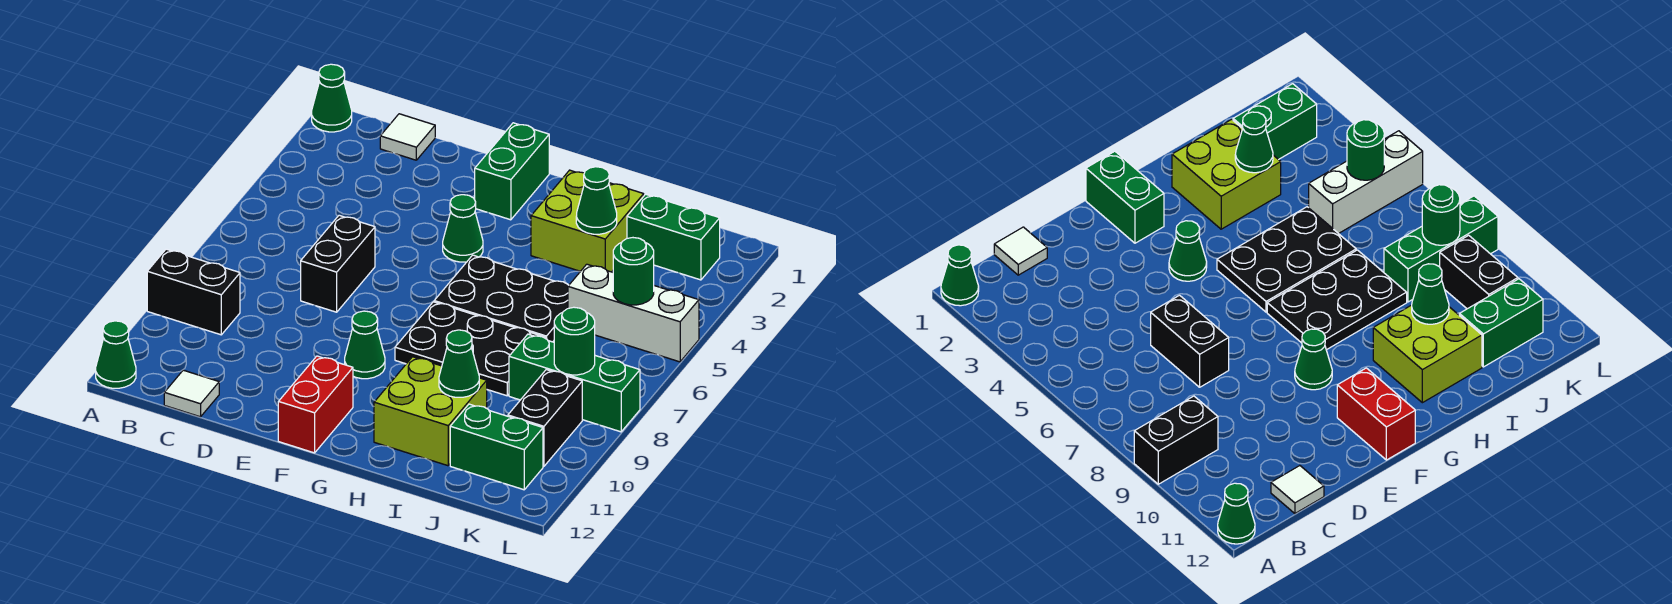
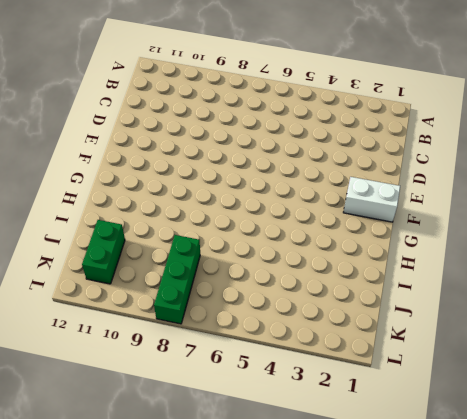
white 1x2 brick [343,177,400,222] -> green 1x2 brick [475,123,549,220]
none -> green 1x1 cone [312,64,352,132]
none -> black 1x2 brick [147,249,240,335]
none -> green 1x1 cone [96,321,136,388]

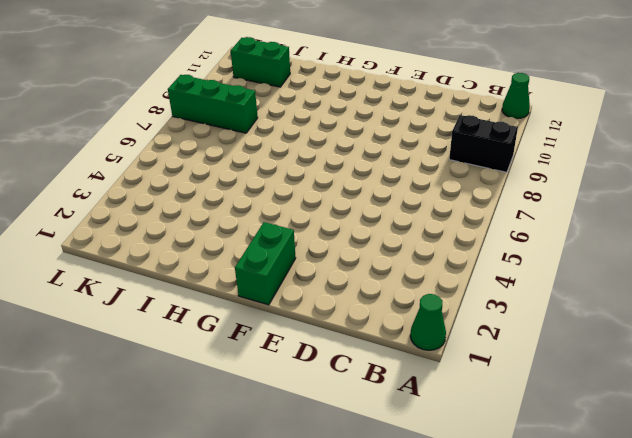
none -> white 1x1 tile [380,114,435,160]
none -> white 1x1 tile [164,370,219,417]
none -> black 1x2 brick [301,215,375,312]

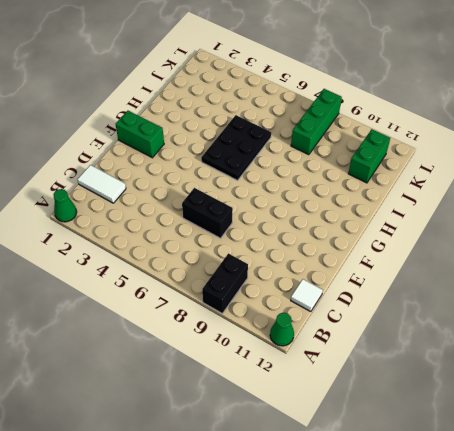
white 1x2 tile [77,165,126,203] -> white 1x1 tile [380,114,435,160]
none -> green 1x1 cone [443,195,483,262]
none -> green 1x1 cone [345,311,385,379]
none -> red 1x2 brick [278,356,353,453]

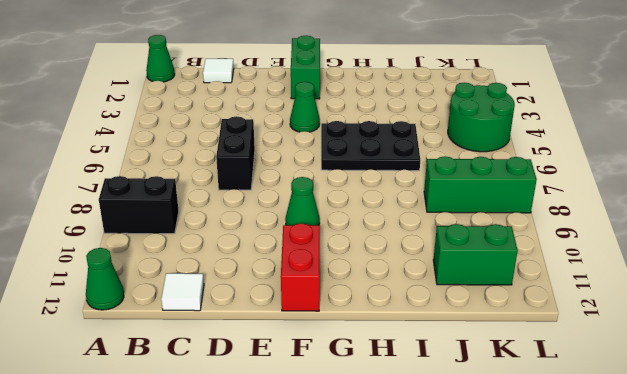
green 2x2 round brick [448,83,515,152] -> white 1x3 brick [568,264,699,362]
none -> black 2x3 plate [395,302,545,396]
none -> lime 2x2 brick [531,170,644,272]
none -> lime 2x2 brick [374,357,487,466]

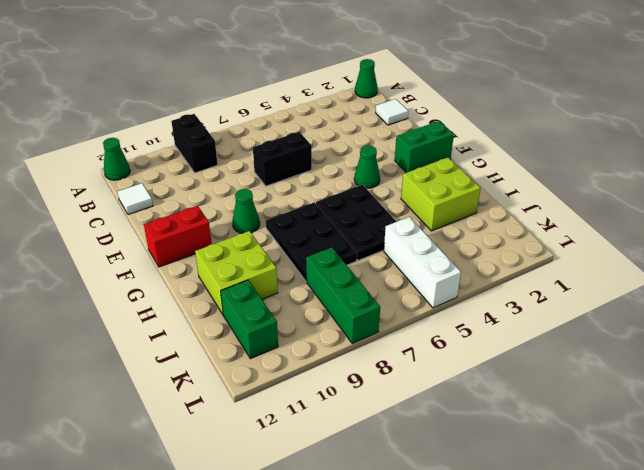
none -> green 1x2 brick [627,194,720,280]
none -> black 1x2 brick [508,370,582,466]
none -> green 1x1 cone [576,167,617,234]

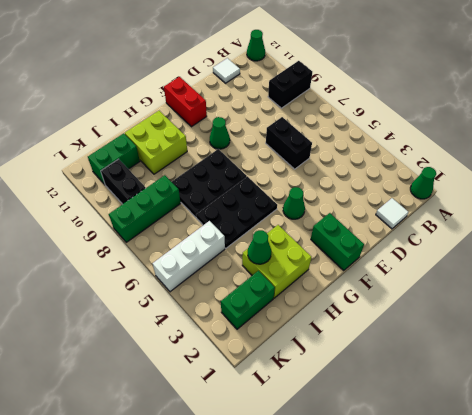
none -> green 1x1 cone [439,330,479,397]
none -> green 1x1 round brick [613,238,654,305]
none -> green 1x1 round brick [554,307,595,375]

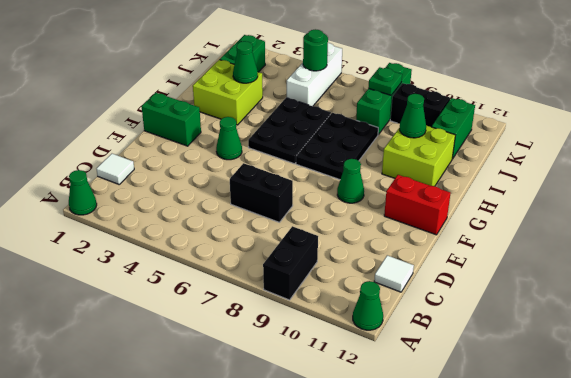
green 1x1 plate [368,67,402,95] -> green 1x1 round brick [554,307,595,375]

